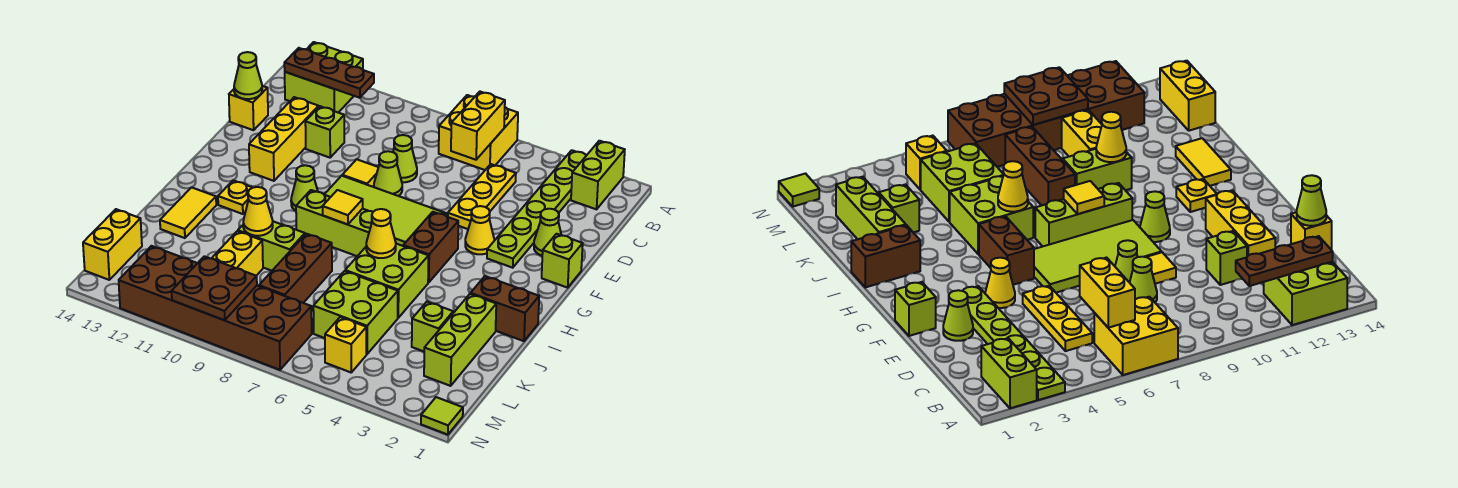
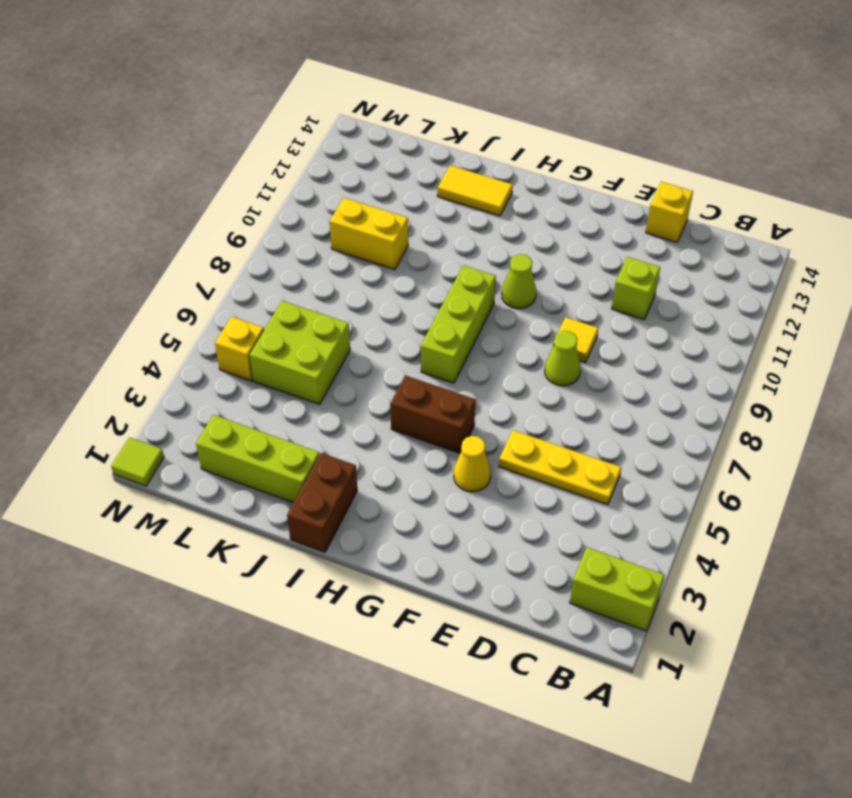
none -> lime 1x6 plate [487,150,587,268]
none -> yellow 2x2 brick [439,95,518,170]
none -> lime 2x2 brick [285,42,363,113]
none -> lime 1x1 cone [393,135,417,182]

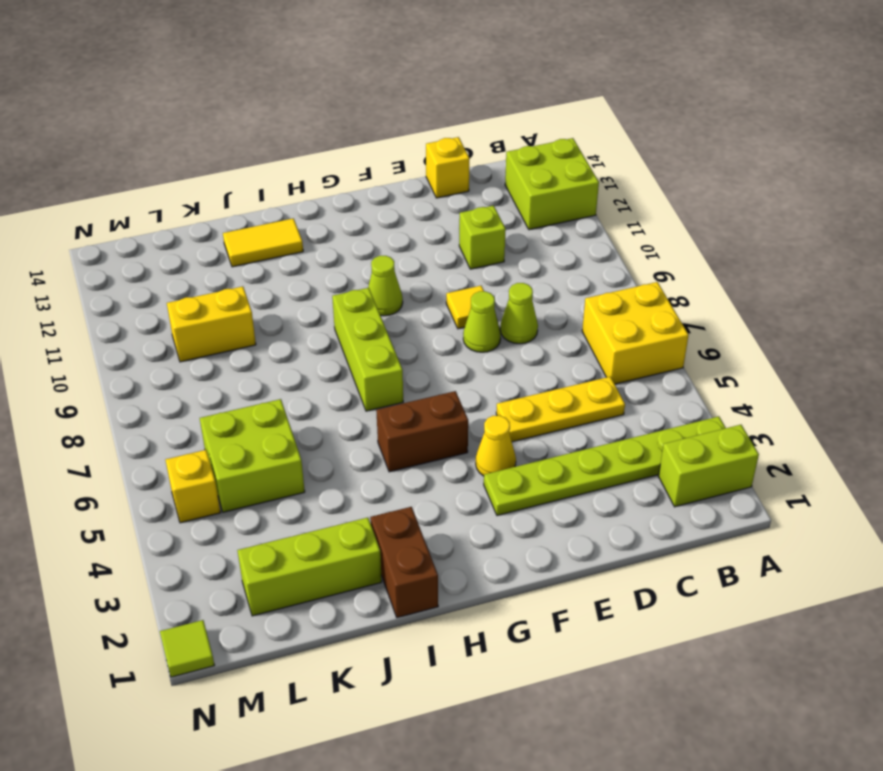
none -> yellow 1x3 brick [249,97,319,181]
none -> lime 1x1 cone [534,209,561,256]
none -> lime 1x1 brick [542,234,583,288]
none -> lime 2x4 tile [324,176,446,246]

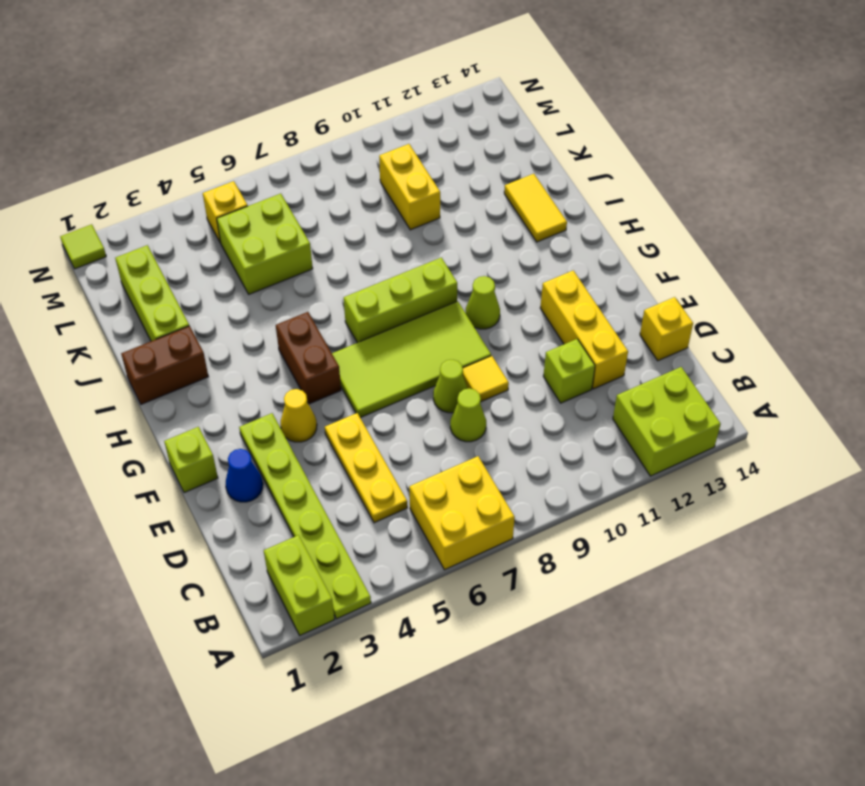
blue 1x1 cone [226,449,263,502] -> lime 1x1 cone [534,209,561,256]
none -> yellow 1x1 plate [218,180,253,214]
none -> lime 2x2 brick [345,244,428,318]
none -> brown 1x3 brick [259,234,332,303]
none -> lime 1x2 brick [238,221,305,271]

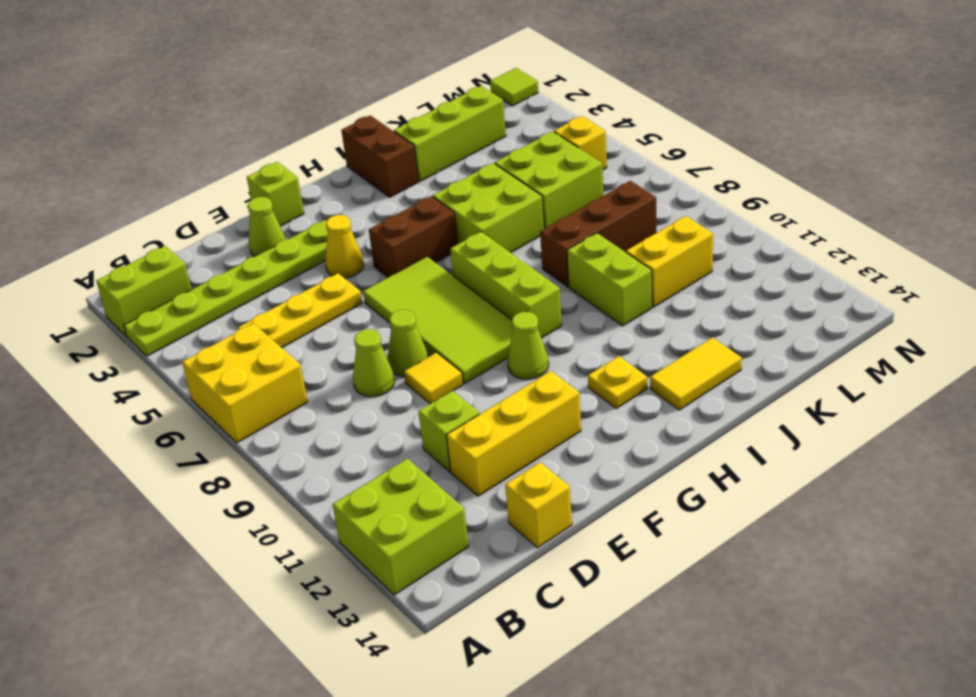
none -> lime 1x1 brick [412,302,453,351]
none -> yellow 1x2 brick [83,209,142,280]
none -> brown 2x6 brick [119,246,312,370]
none -> yellow 1x2 brick [451,92,505,160]

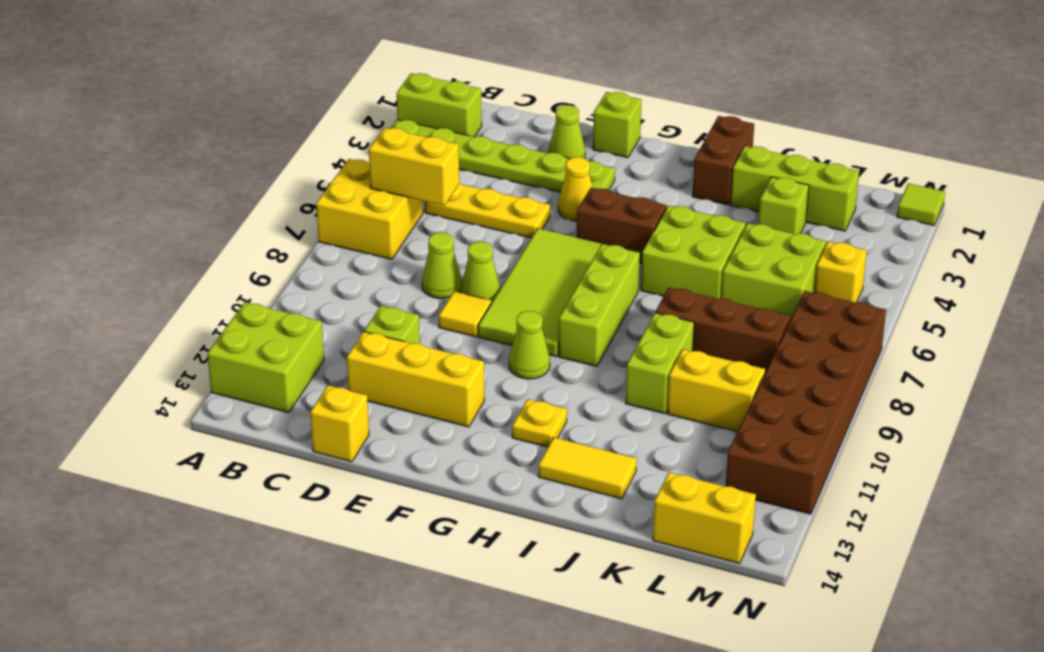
none -> brown 1x3 plate [284,48,374,98]
none -> lime 1x1 cone [234,52,262,99]
none -> yellow 1x1 tile [323,190,363,224]
none -> yellow 1x1 cone [366,209,396,258]

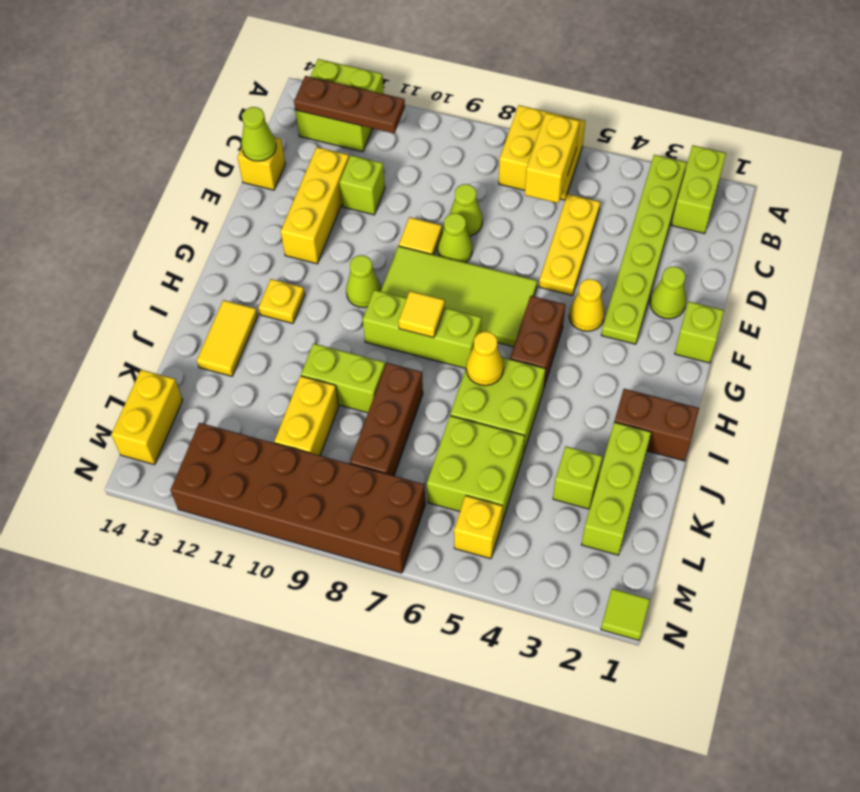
none -> yellow 1x1 cone [243,187,273,236]
none -> brown 2x2 plate [172,256,257,320]

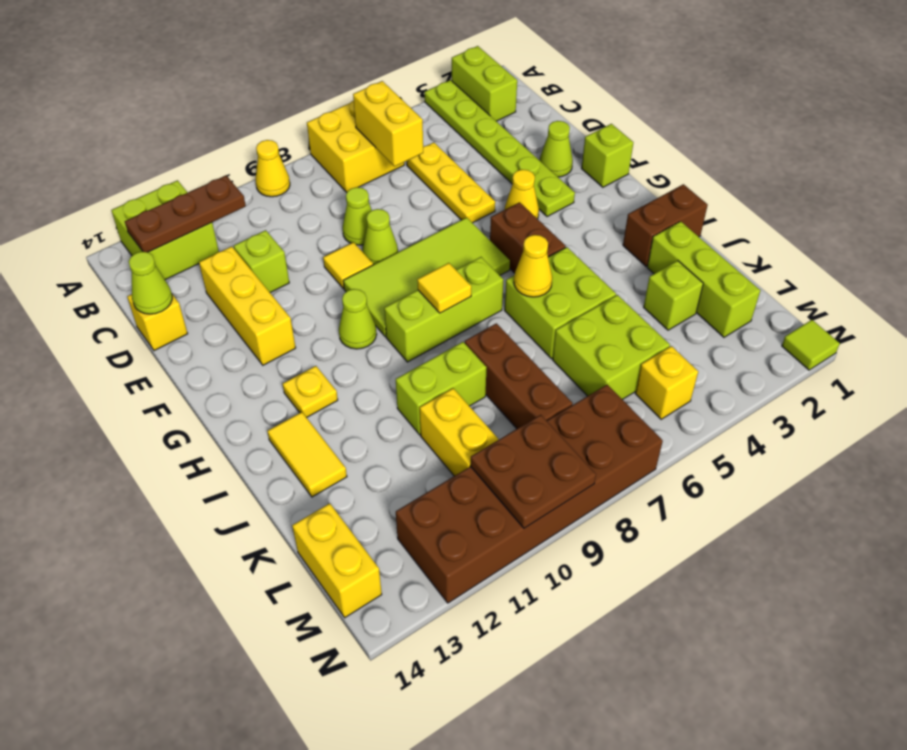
yellow 1x1 cone [256,140,290,197] -> yellow 1x1 cone moved to [243,187,273,236]

